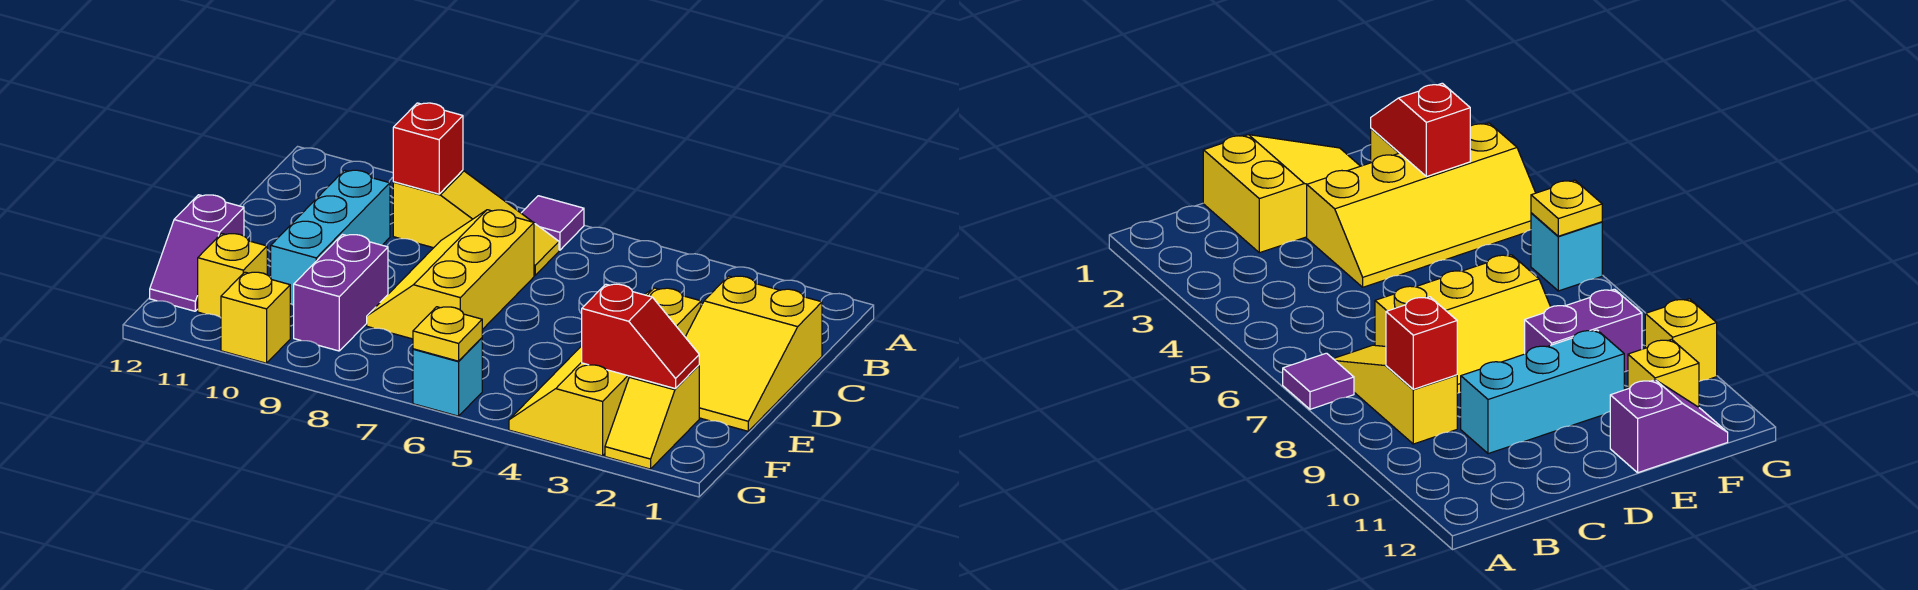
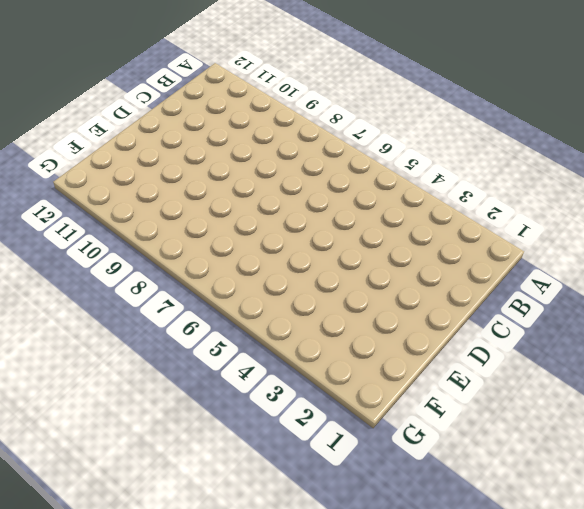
none -> purple 1x1 tile [521,196,584,250]
none -> yellow 1x3 slope [393,170,559,276]
none -> yellow 2x3 slope [685,276,822,431]

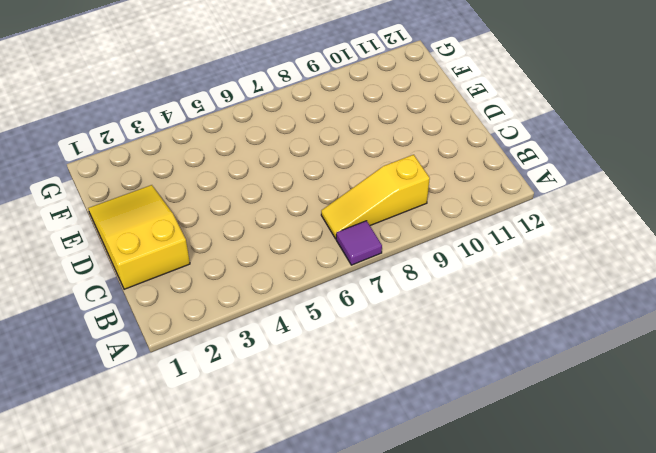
none -> yellow 2x3 slope [367,210,534,339]
none -> cyan 1x3 brick [271,170,390,305]
none -> yellow 2x4 slope [509,288,701,456]

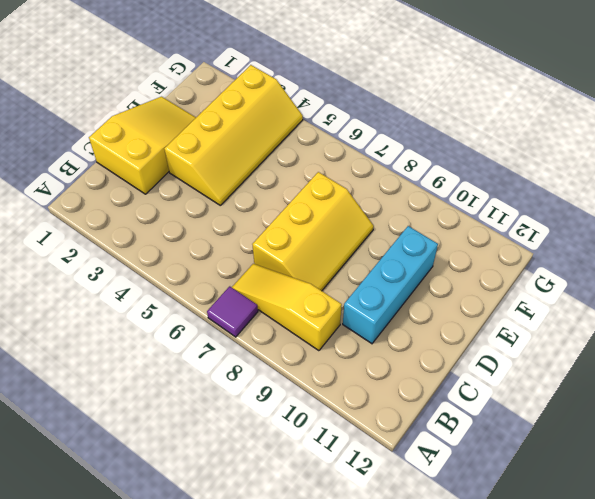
none -> purple 1x2 brick [294,235,388,351]
none -> purple 1x2 slope [150,195,244,311]
none -> yellow 1x2 slope [605,365,699,469]

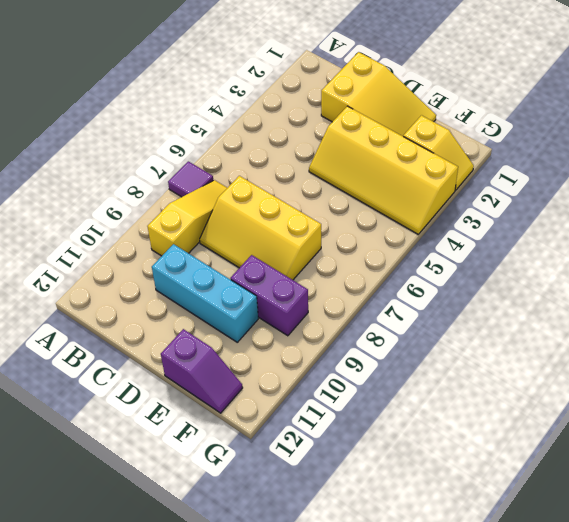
none -> yellow 1x1 brick [198,234,267,318]
none -> cyan 1x1 brick [413,338,482,416]
none -> yellow 1x1 brick [221,272,290,363]

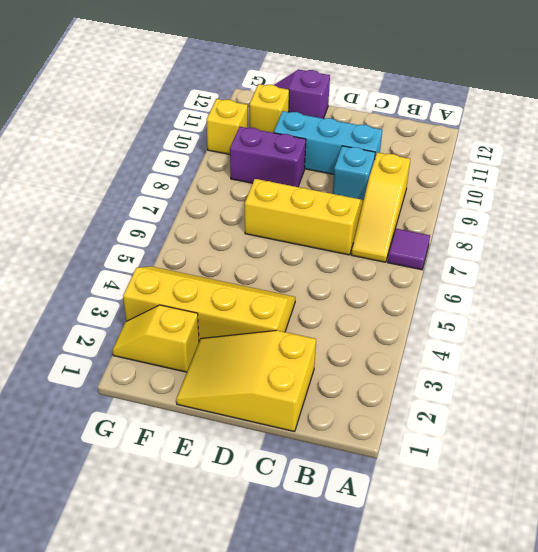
cyan 1x1 brick [333,146,375,200] -> cyan 1x1 brick moved to [413,338,482,416]
none -> red 1x1 brick [393,103,463,194]
none -> red 1x2 slope [582,284,699,389]
none -> yellow 1x1 plate [413,307,482,361]

